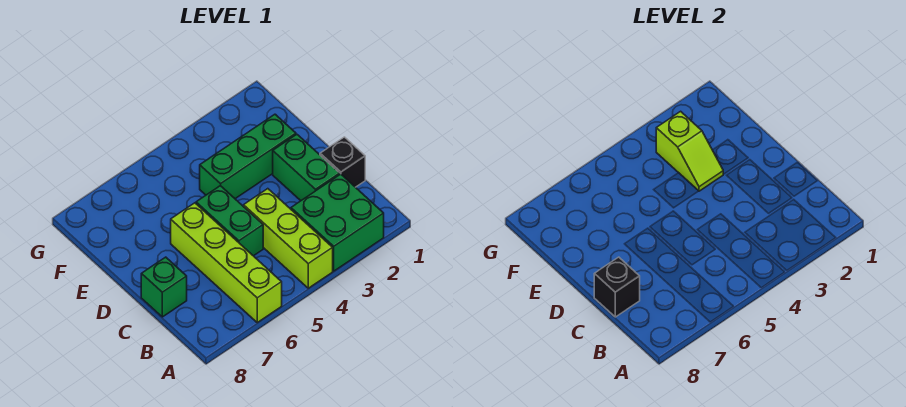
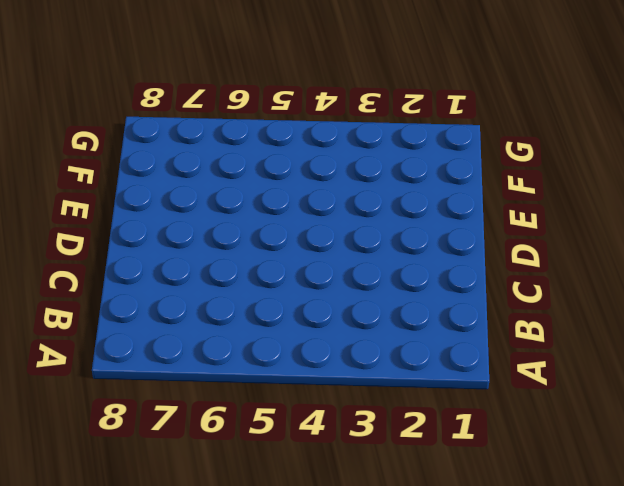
none -> green 2x2 brick [291,174,384,271]
none -> lime 1x3 brick [244,189,333,288]

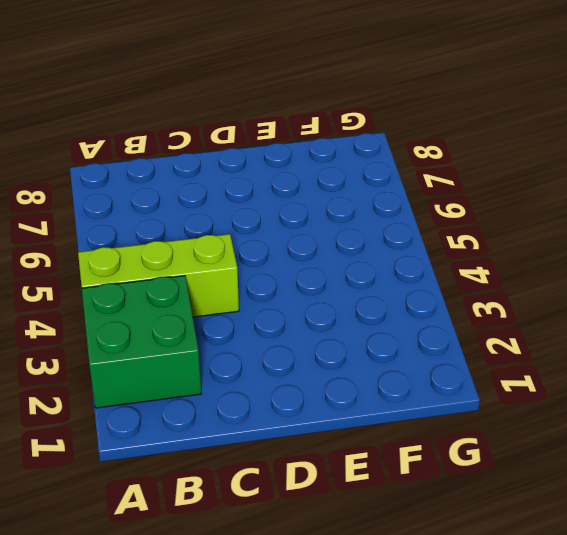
none -> lime 1x4 brick [171,203,282,322]
none -> black 1x1 brick [320,137,365,187]

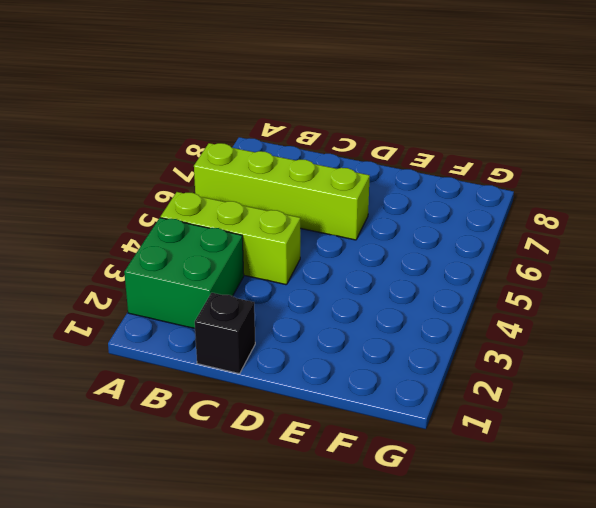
none -> green 1x2 brick [273,134,340,201]
none -> green 1x2 brick [196,186,263,256]

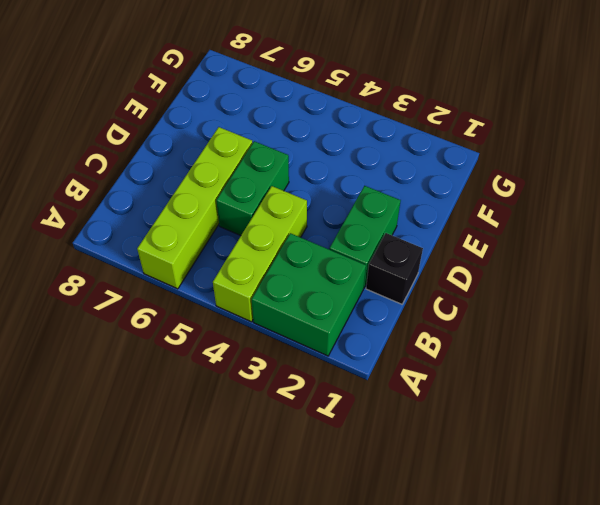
none -> green 1x1 brick [141,257,187,317]
none -> green 1x3 brick [200,114,296,199]

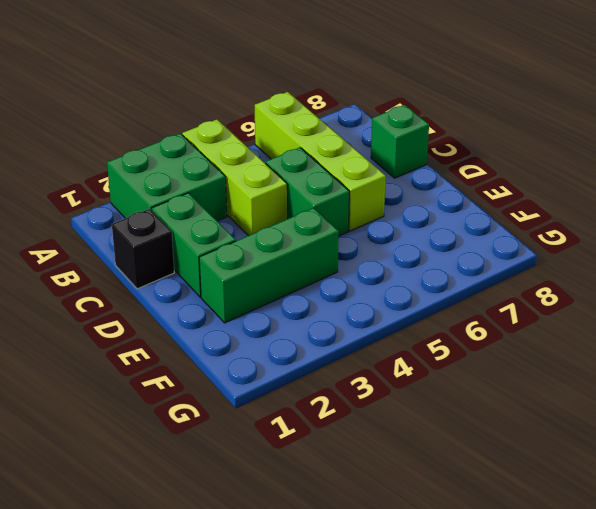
none -> black 1x1 brick [594,257,640,317]
none -> lime 1x2 slope [656,111,723,191]

